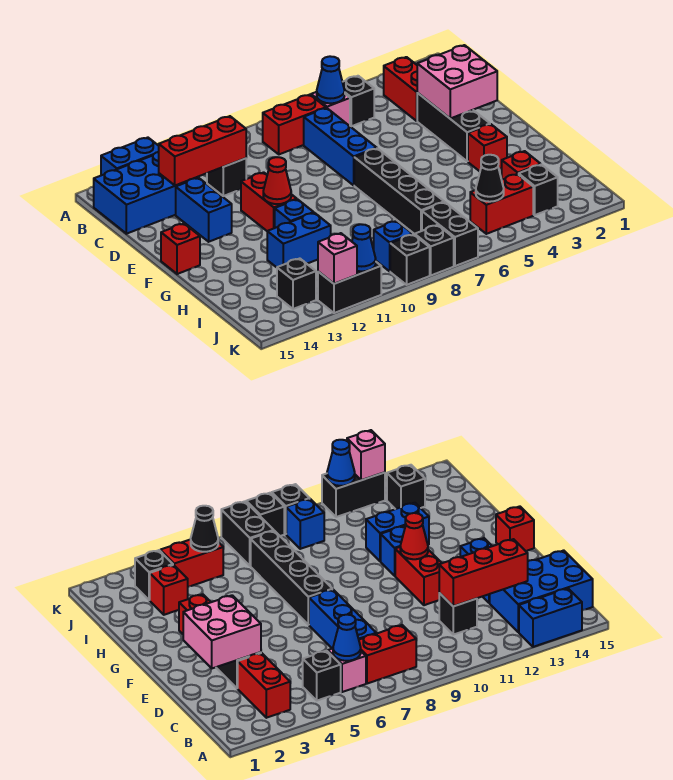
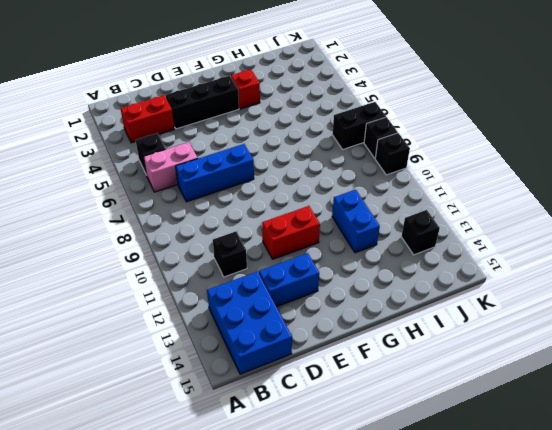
pink 1x2 brick [143,142,198,192] -> pink 1x1 brick [311,92,350,126]
none -> blue 1x2 brick [101,138,159,175]
none -> red 1x2 brick [263,95,326,154]
none -> black 1x4 brick [354,148,444,234]
none -> red 1x1 brick [161,224,200,274]

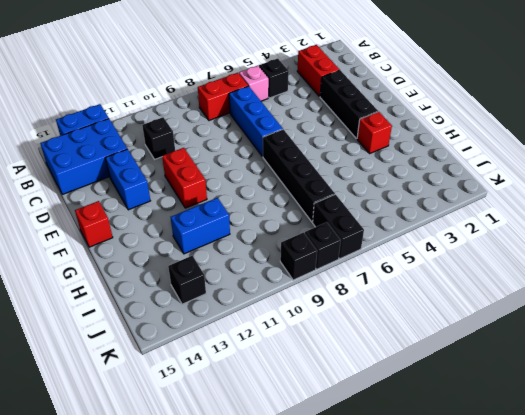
none -> blue 1x1 brick [275,199,314,228]
none -> red 1x1 brick [502,151,541,180]
none -> black 1x1 brick [519,165,558,215]
none -> red 1x2 brick [470,174,533,234]

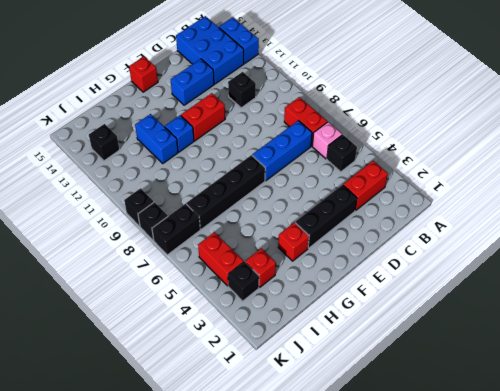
none -> blue 1x1 brick [374,221,413,271]
none -> black 1x2 brick [318,262,381,313]
none -> blue 1x1 cone [317,56,345,103]
none -> red 1x3 brick [159,116,246,186]

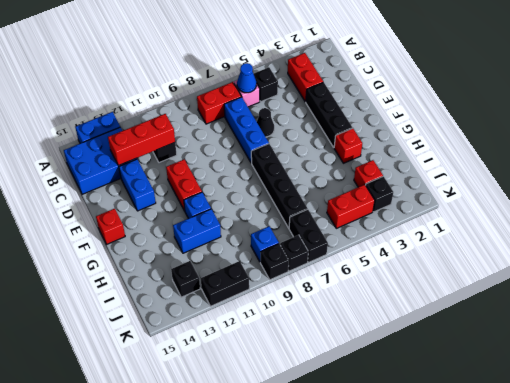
black 1x1 cone [257,108,274,137] -> black 1x1 cone moved to [476,155,504,202]
none -> pink 2x2 brick [417,45,497,118]
none -> red 1x1 cone [263,157,291,204]
none -> blue 1x1 cone [352,224,376,271]
none -> pink 1x1 brick [318,233,357,284]

